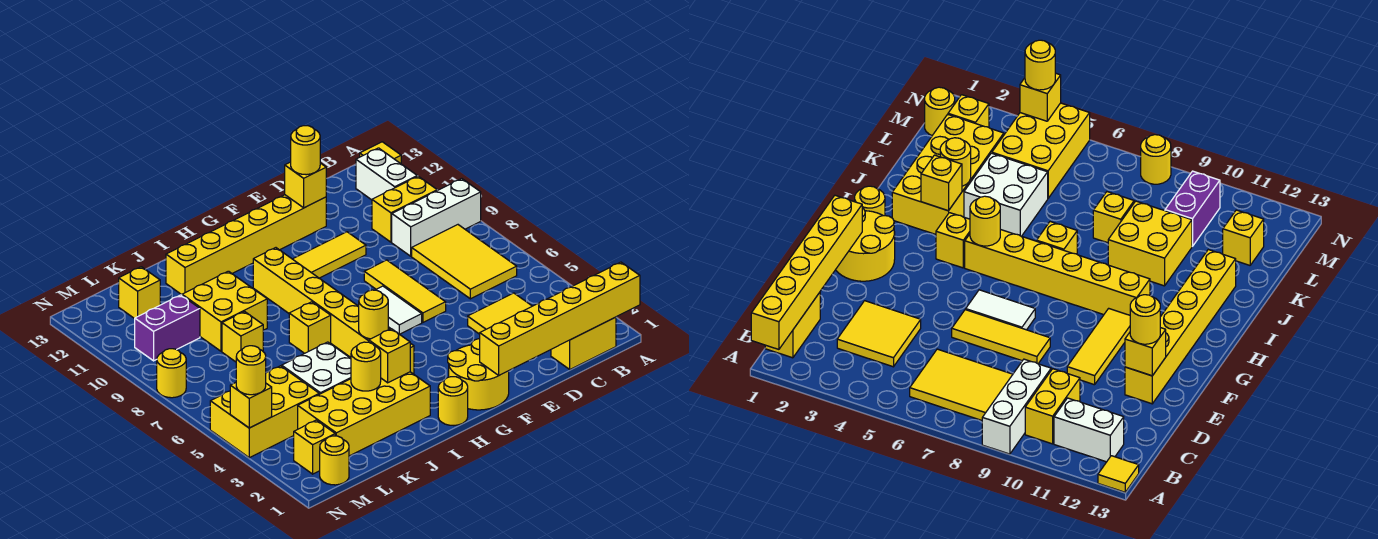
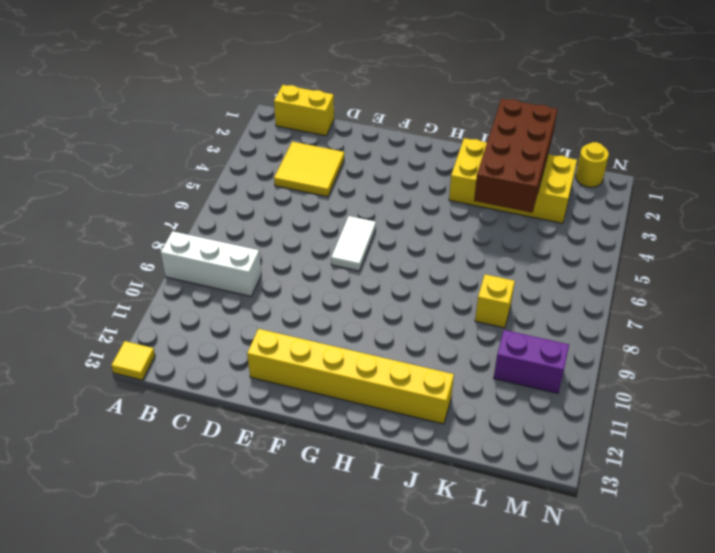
brown 2x4 brick [474,99,558,213] -> yellow 1x1 round brick [351,342,381,391]
none -> yellow 2x3 tile [412,225,517,299]
none -> yellow 1x2 brick [372,176,437,242]
none -> white 1x2 brick [356,148,417,200]
none -> yellow 1x3 tile [364,260,446,322]

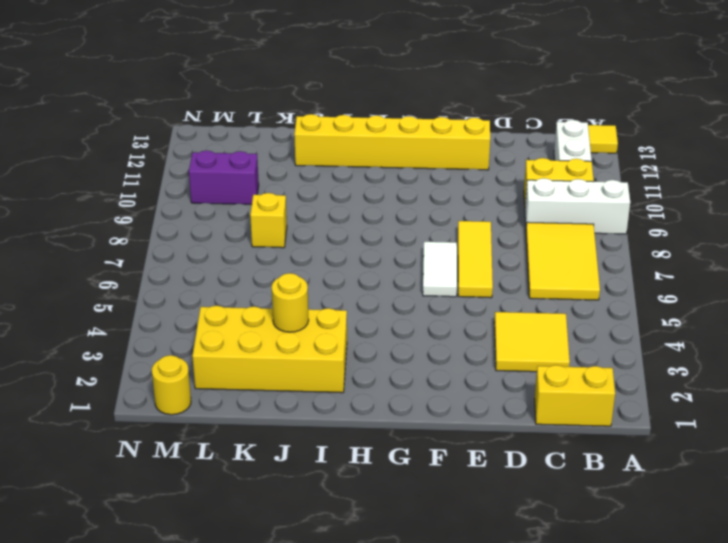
none -> yellow 1x3 tile [293,232,366,278]
none -> yellow 2x2 round brick [448,339,509,410]
none -> yellow 1x1 round brick [438,377,468,426]
none -> yellow 1x1 brick [936,213,970,268]

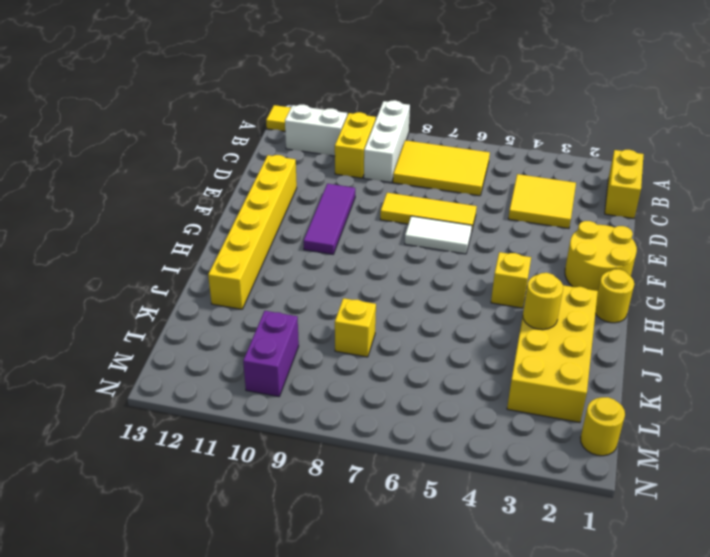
purple 1x3 tile [304,184,355,254] -> yellow 1x3 tile [293,232,366,278]
none -> yellow 1x6 brick [253,248,390,357]
none -> yellow 1x1 brick [289,302,331,353]
none -> white 2x2 brick [282,342,351,394]
none -> yellow 2x2 brick [182,271,267,351]

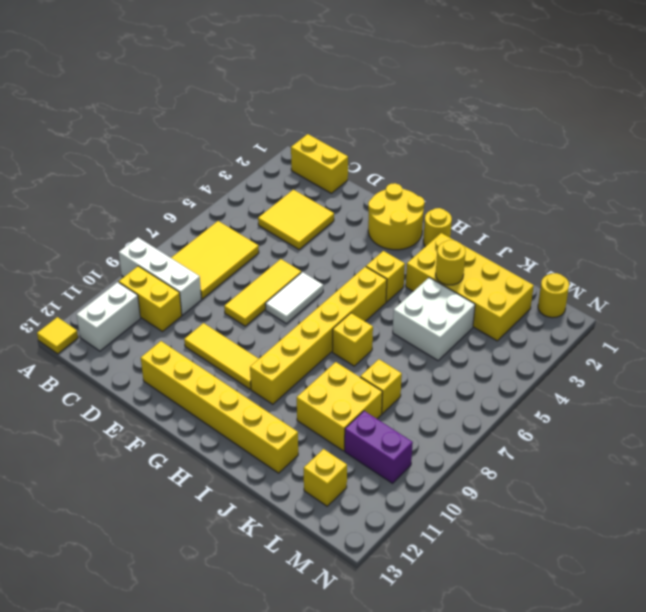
none -> yellow 2x3 brick [210,366,319,458]
none -> yellow 1x1 brick [294,420,335,474]
none -> yellow 1x1 round brick [157,349,186,398]
none -> yellow 1x6 brick [480,262,640,375]

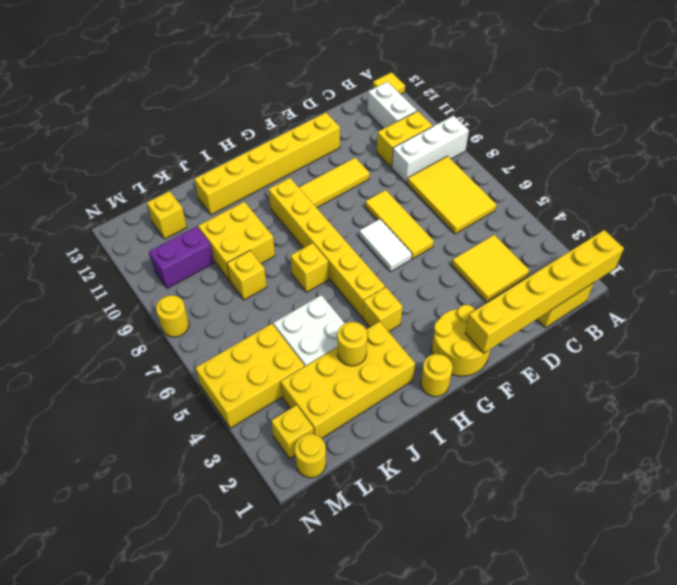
none -> yellow 1x1 brick [285,162,326,208]
none -> yellow 1x1 round brick [359,290,388,339]
none -> yellow 1x1 brick [369,329,410,383]
none -> yellow 1x1 brick [230,383,272,428]

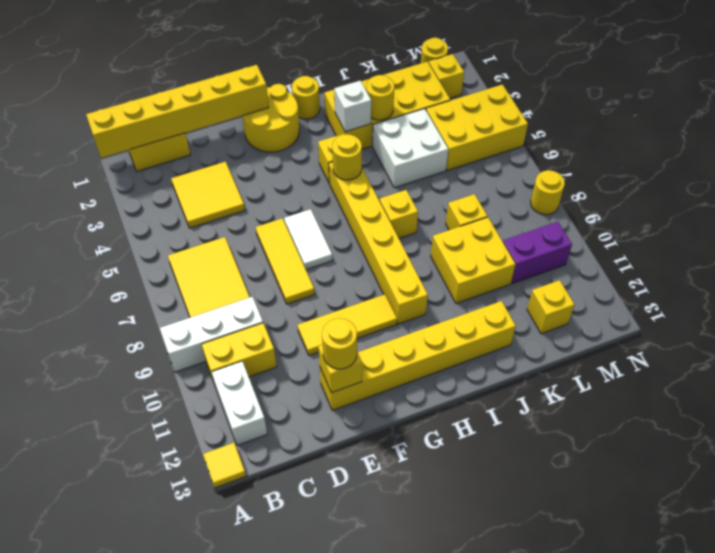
white 1x1 brick [334,81,371,132] -> yellow 1x1 brick [369,329,410,383]
none -> yellow 1x1 brick [230,383,272,428]
none -> yellow 1x1 round brick [236,346,266,395]

